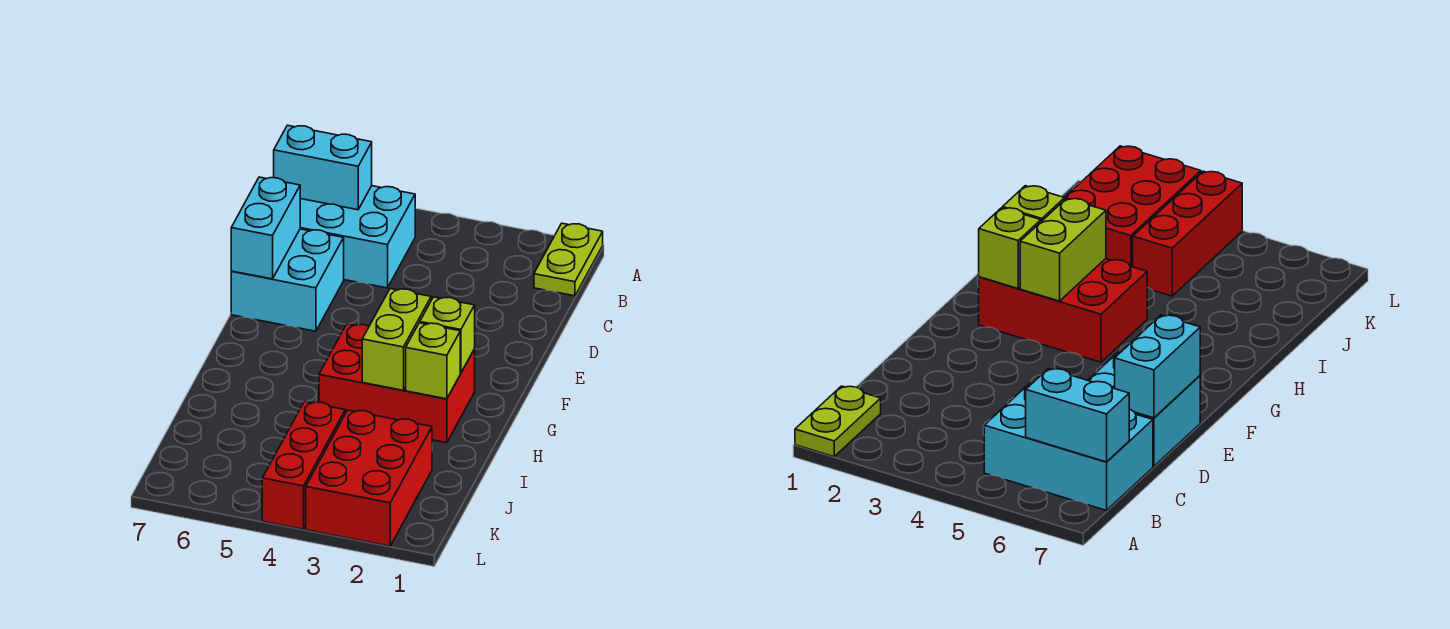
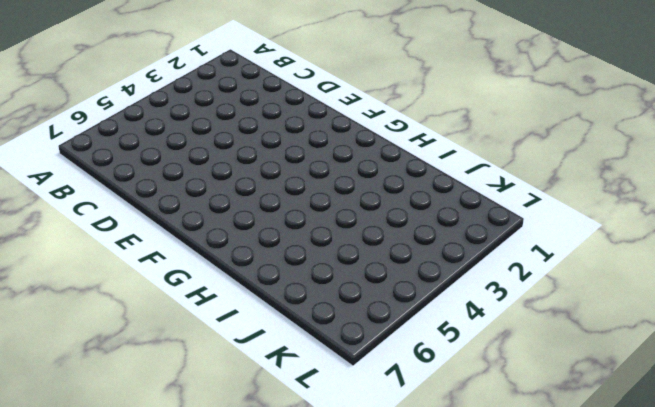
none -> lime 1x2 plate [534,223,603,296]
none -> cyan 2x3 brick [300,186,415,288]

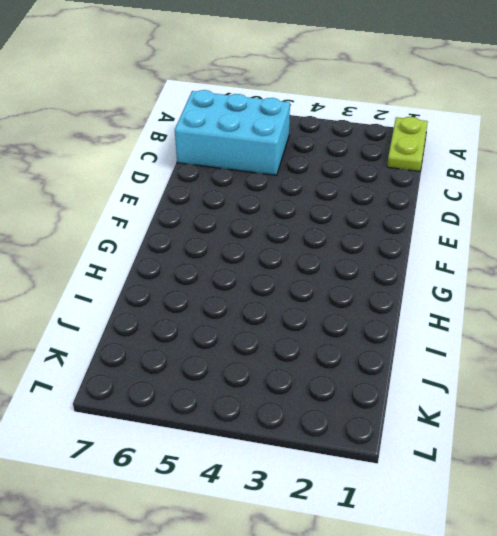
none -> cyan 2x2 brick [231,229,344,331]
none -> red 2x3 brick [319,324,475,443]

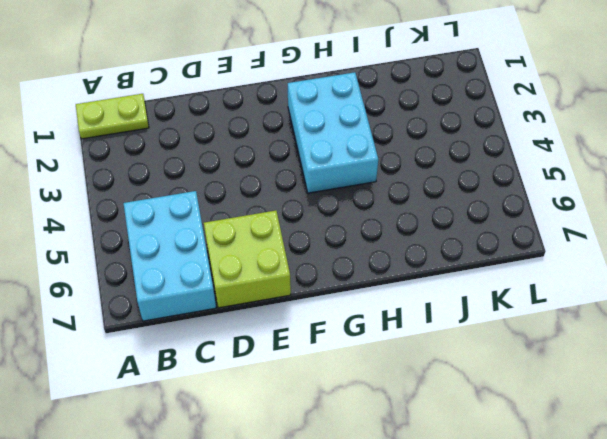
lime 2x2 brick [204,211,291,308] -> cyan 2x2 brick [231,229,344,331]
cyan 2x3 brick [288,72,378,193] -> red 2x3 brick [319,324,475,443]
none -> red 2x3 brick [306,410,432,546]
none -> red 1x3 brick [262,402,345,529]

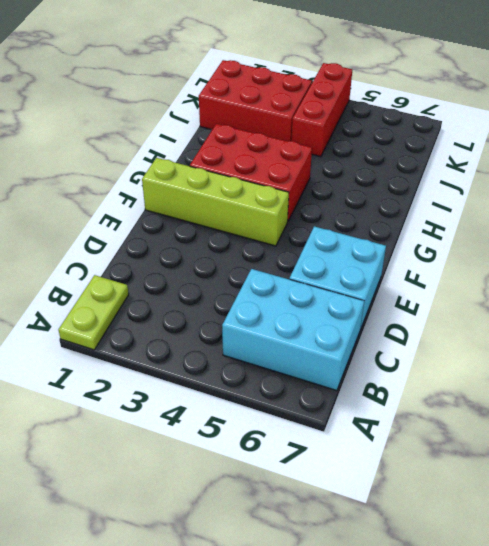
lime 1x4 brick [142,158,289,246] -> none
red 2x3 brick [199,60,312,141] -> red 2x3 brick turned to [306,410,432,546]
none -> cyan 1x2 brick [274,125,372,210]
none -> cyan 1x2 brick [231,177,300,279]

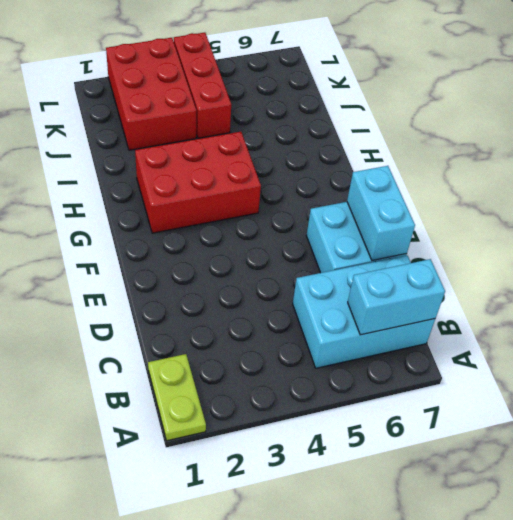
none -> lime 1x1 brick [420,297,475,373]
none -> lime 1x2 brick [362,289,431,390]

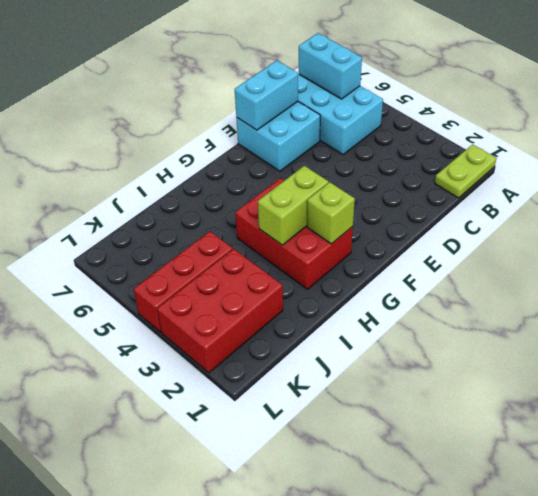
none -> lime 1x1 brick [406,323,460,399]

